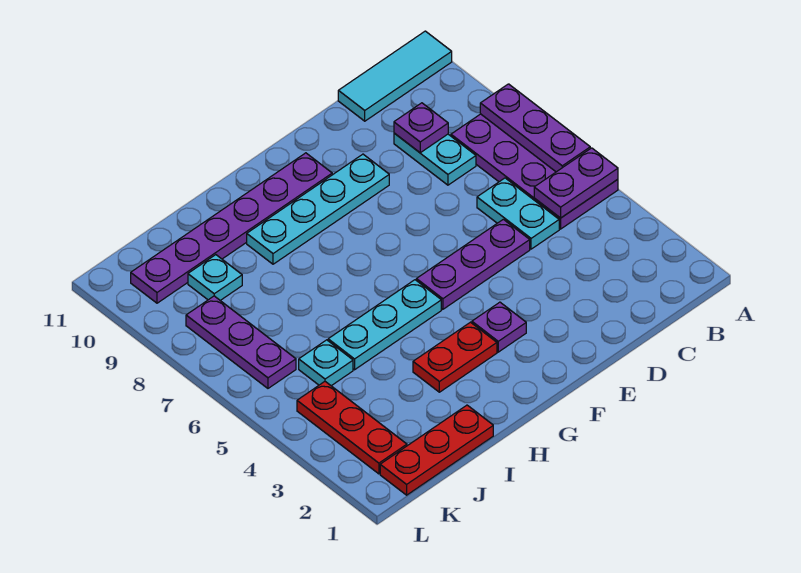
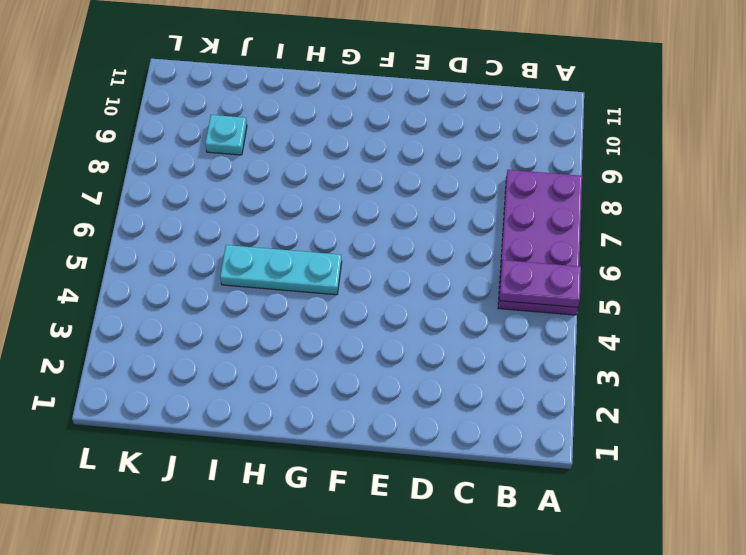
none -> cyan 1x3 tile [338,31,452,121]
none -> cyan 1x2 plate [477,178,559,249]
none -> cyan 1x2 plate [394,133,476,185]

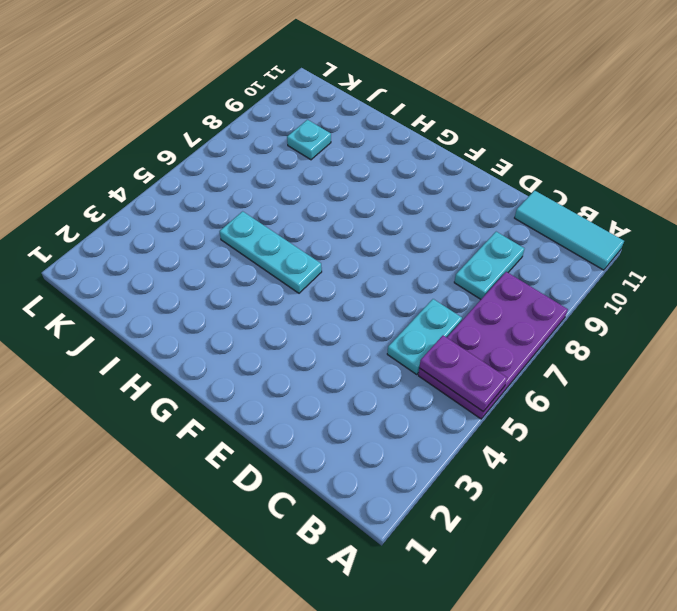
none -> purple 1x3 plate [416,219,530,309]
none -> cyan 1x4 plate [247,154,389,264]
none -> purple 1x1 plate [472,302,526,352]

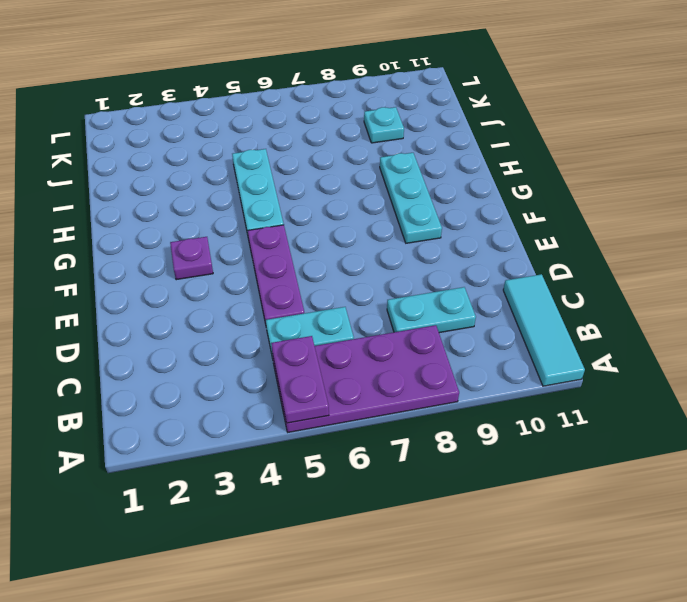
cyan 1x3 plate [380,153,442,243] -> cyan 1x4 plate [247,154,389,264]
none -> purple 1x6 plate [131,153,332,303]
none -> red 1x2 plate [413,322,497,392]
none -> red 1x3 plate [380,405,493,495]

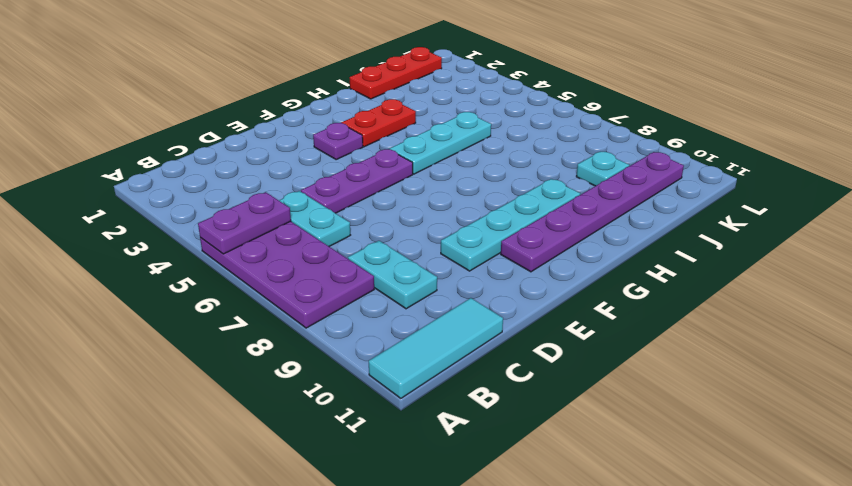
none -> cyan 1x1 plate [299,340,353,386]
none -> red 1x3 plate [297,382,407,474]
none -> purple 1x3 plate [186,296,296,388]

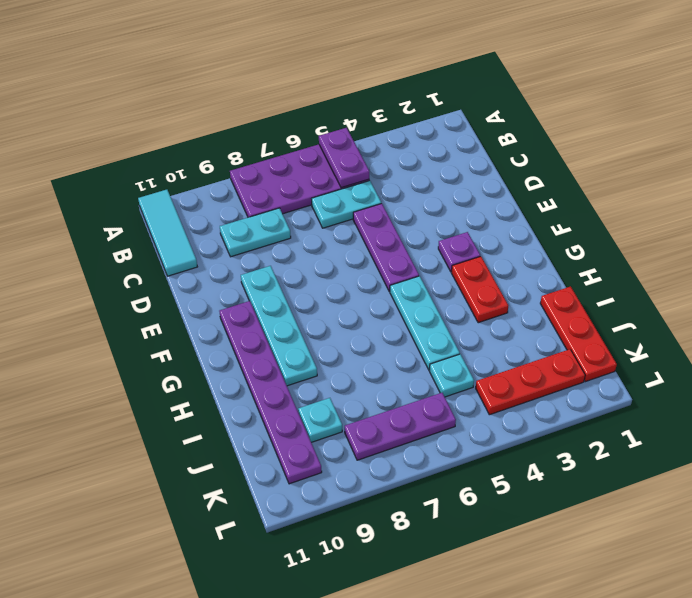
none -> purple 1x3 plate [480,84,590,172]
none -> purple 1x1 plate [394,103,448,153]

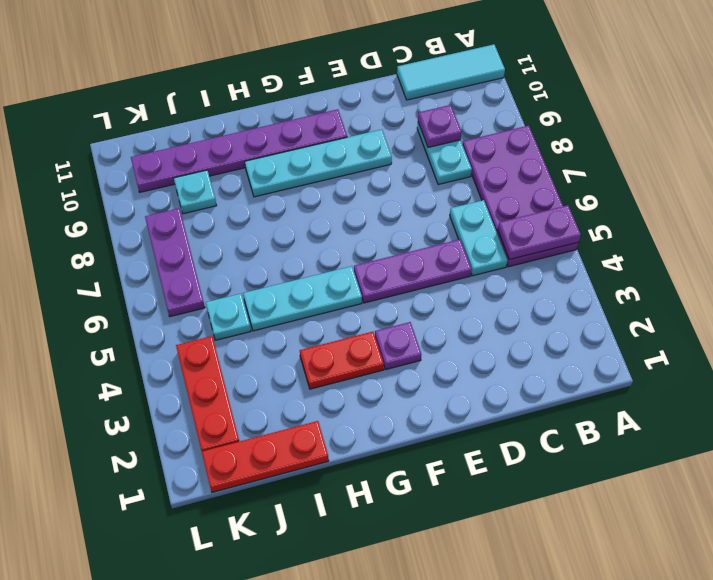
none -> purple 1x3 plate [480,84,590,172]

